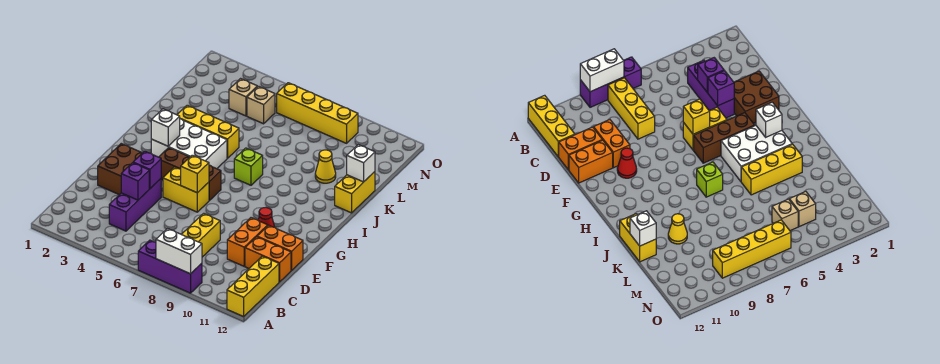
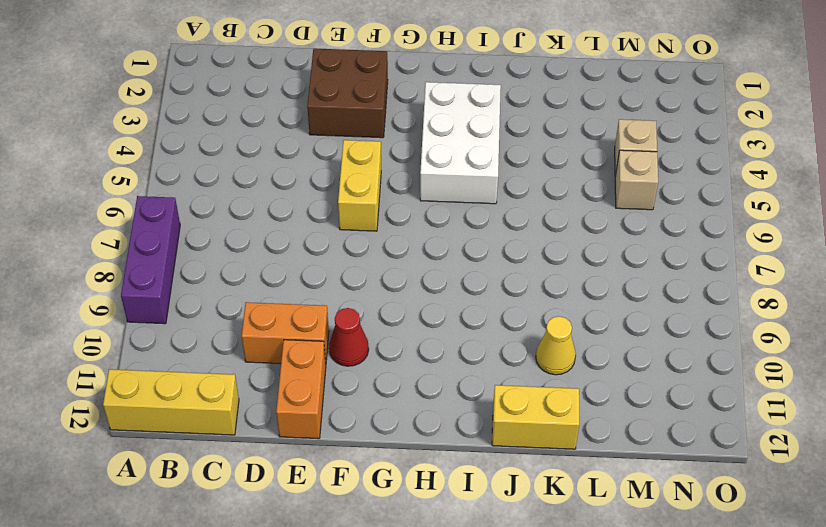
none -> yellow 1x3 brick [182,213,220,257]
none -> purple 1x3 brick [109,179,161,231]
none -> orange 1x2 brick [245,237,291,282]

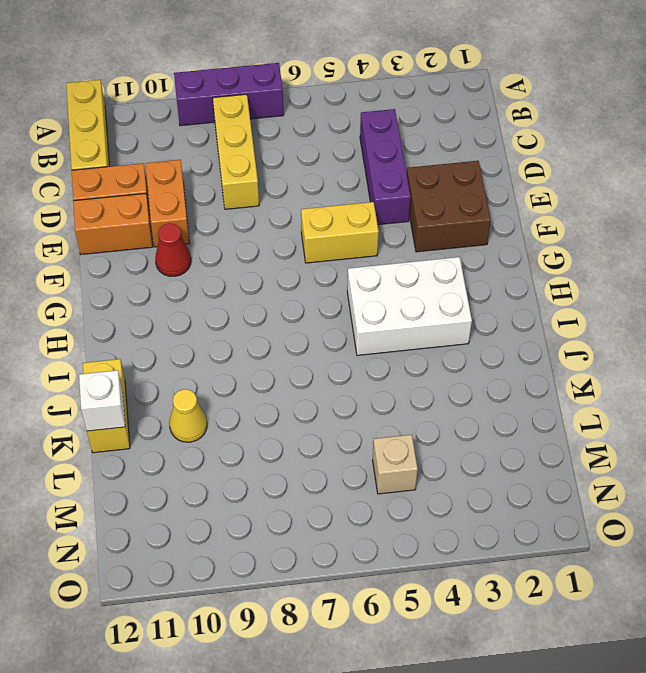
none -> brown 1x3 brick [159,148,221,200]
none -> lime 1x1 brick [234,148,263,185]
none -> yellow 1x3 brick [177,105,239,158]

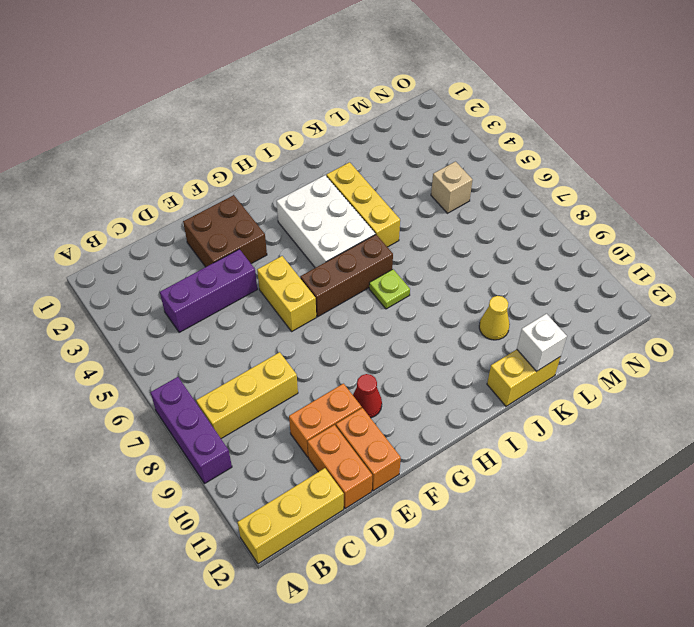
brown 1x3 brick [300,234,393,317] -> brown 1x3 brick turned to [159,148,221,200]
lime 1x1 plate [369,269,410,309] -> lime 1x1 brick [234,148,263,185]
none -> tan 1x1 brick [229,79,257,116]
none -> yellow 1x4 brick [277,83,358,143]
none -> white 1x2 brick [156,229,202,274]

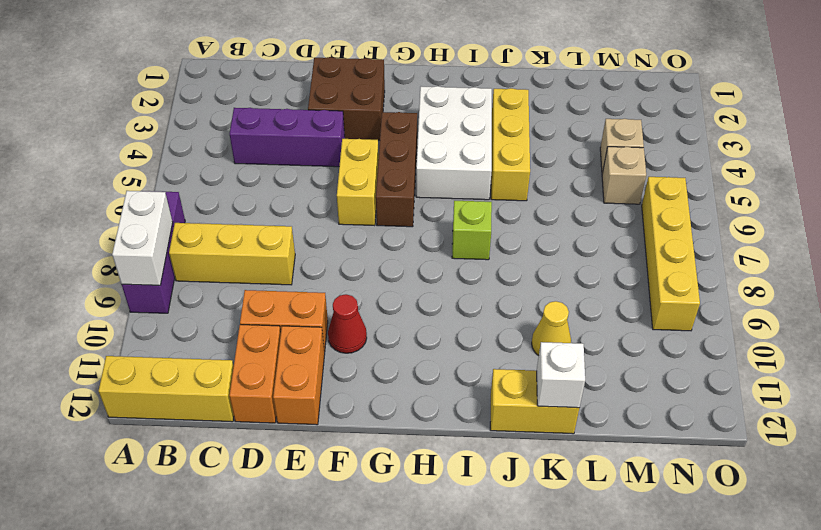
none -> purple 1x1 brick [121,163,149,200]
none -> purple 1x1 brick [133,151,161,189]
none -> yellow 1x1 brick [181,155,209,193]

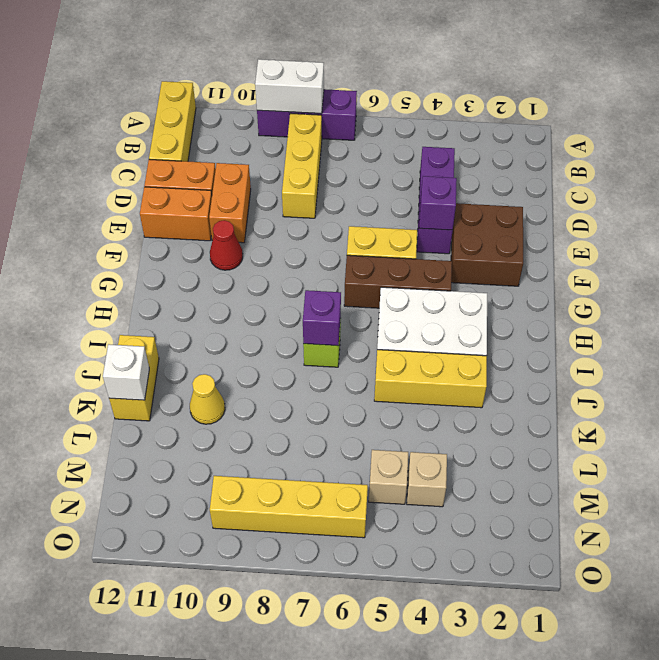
purple 1x1 brick [303,290,341,346] -> purple 1x1 brick moved to [121,163,149,200]
none -> yellow 1x1 brick [181,155,209,193]
none -> white 1x1 brick [151,109,180,146]

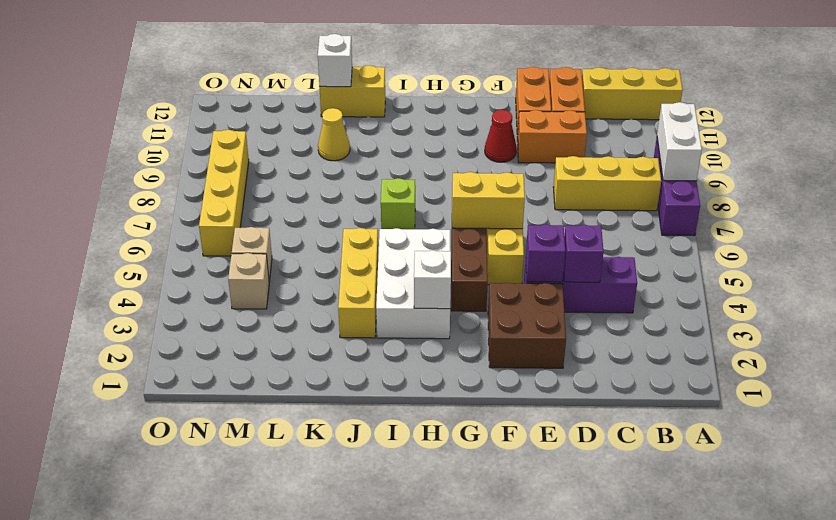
yellow 1x2 brick [452,172,525,229] -> yellow 1x1 brick [181,155,209,193]

